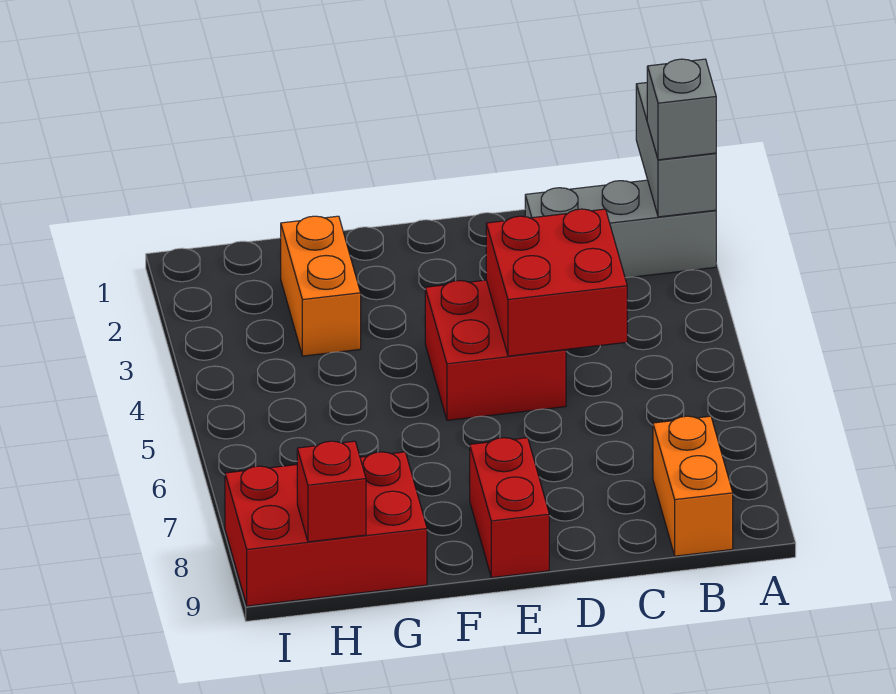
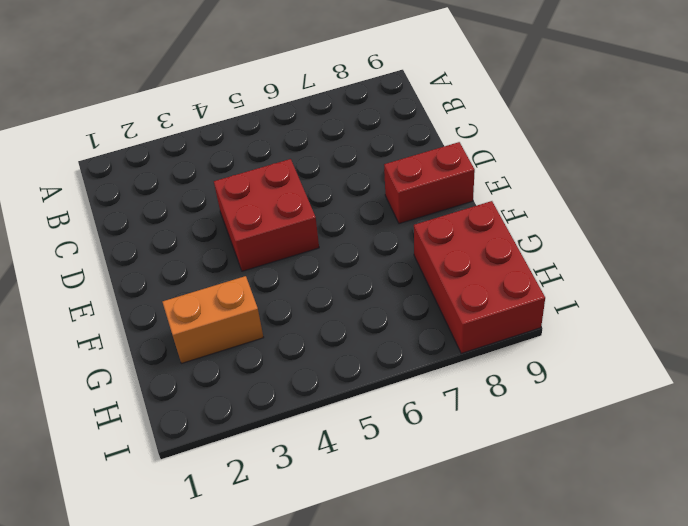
none -> grey 1x3 brick [525,180,716,278]
none -> orange 1x2 brick [653,416,733,556]

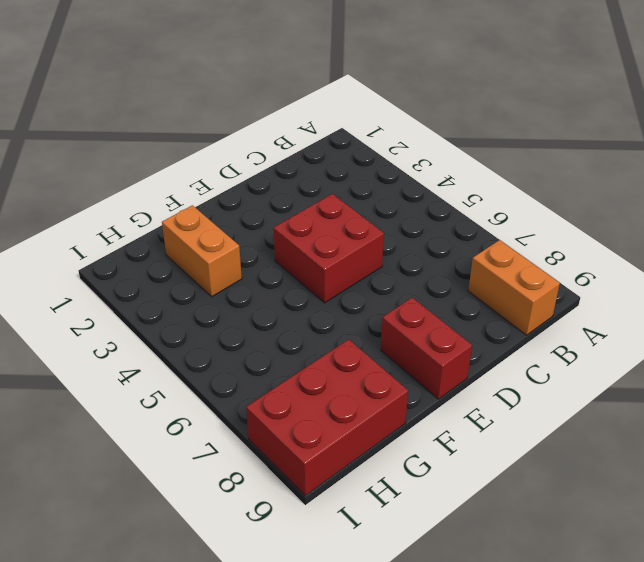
none -> grey 1x3 brick [525,180,716,278]
none -> grey 1x2 brick [636,83,716,217]

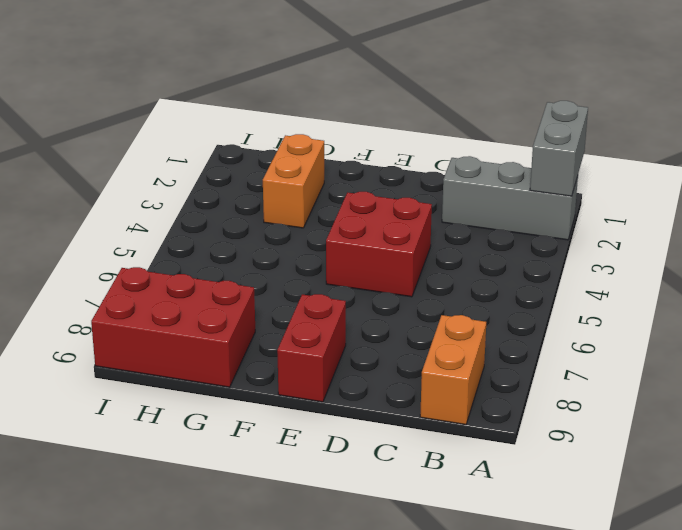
none -> red 2x2 brick [486,209,627,356]
none -> red 1x1 brick [297,441,366,542]

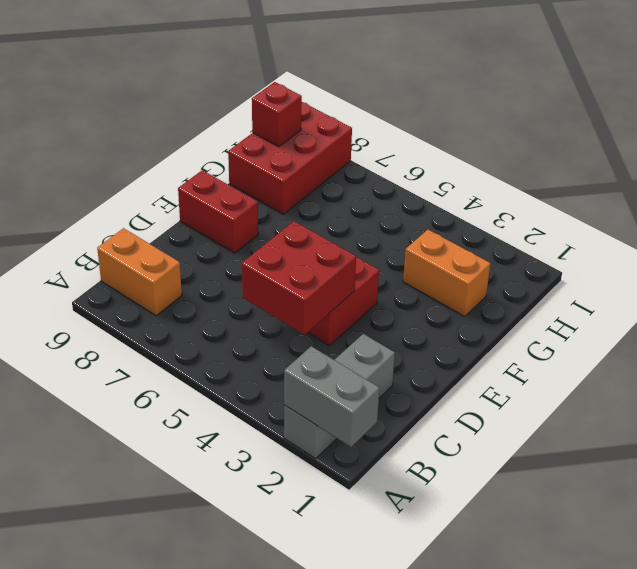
none -> grey 1x1 brick [647,59,716,160]

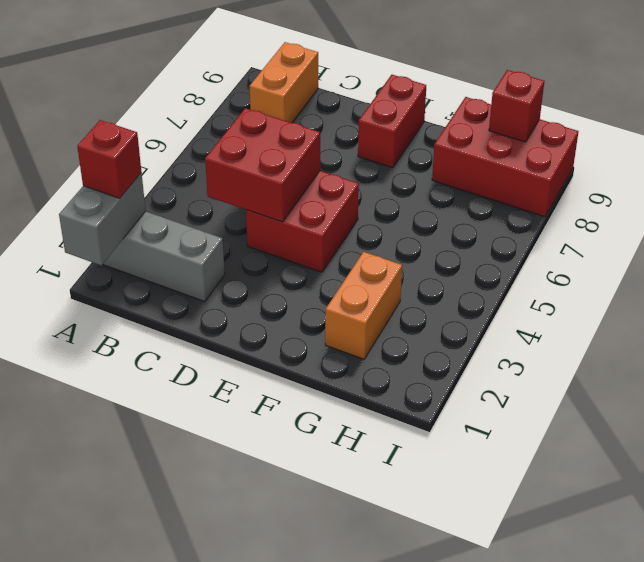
red 1x1 brick [77,120,141,198] -> grey 1x1 brick [647,59,716,160]

